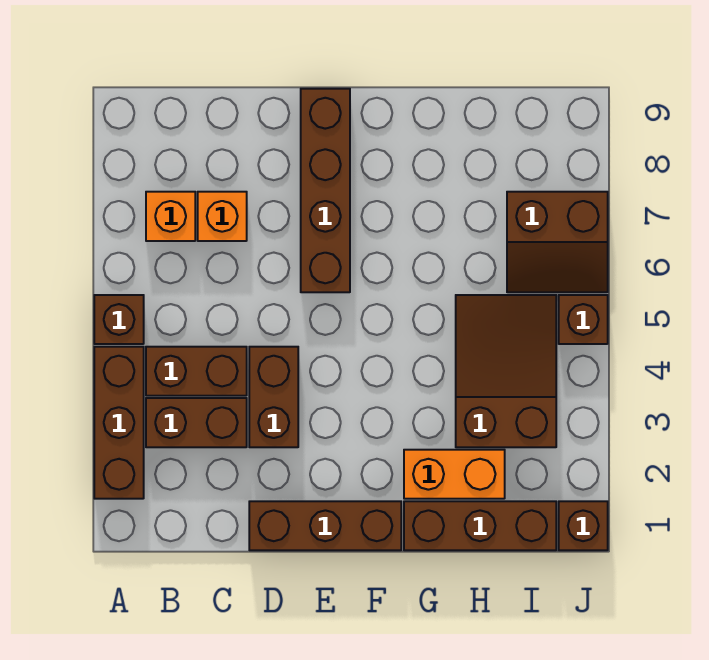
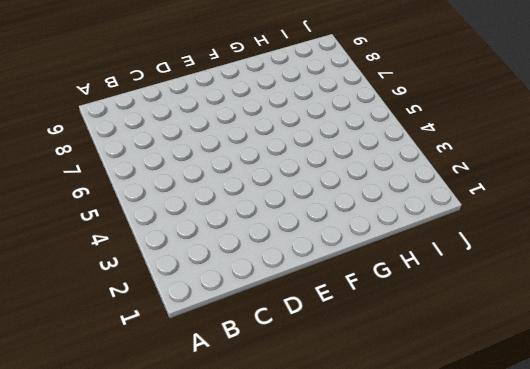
none -> brown 1x3 brick [94,347,144,499]
none -> brown 1x1 brick [94,295,144,344]
none -> brown 1x2 brick [146,398,247,447]

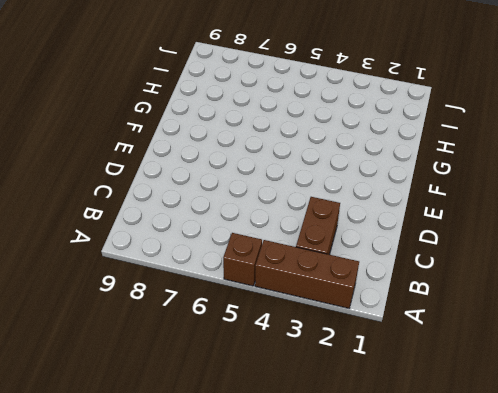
none -> brown 1x2 brick [146,347,247,396]
none -> orange 1x1 brick [146,192,195,241]
none -> orange 1x1 brick [198,192,247,241]

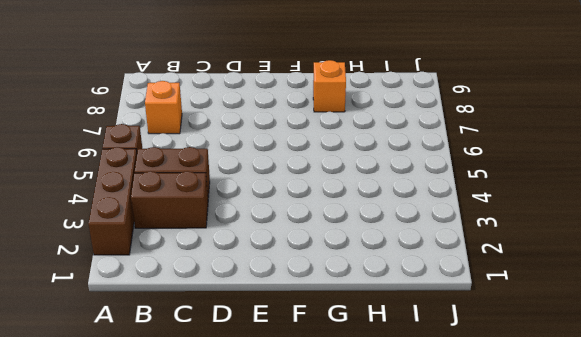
orange 1x1 brick [313,60,346,112] -> orange 1x1 brick moved to [198,192,247,241]
none -> brown 1x3 brick [249,501,401,550]
none -> brown 1x2 brick [249,347,298,447]
none -> brown 1x4 brick [301,89,350,292]

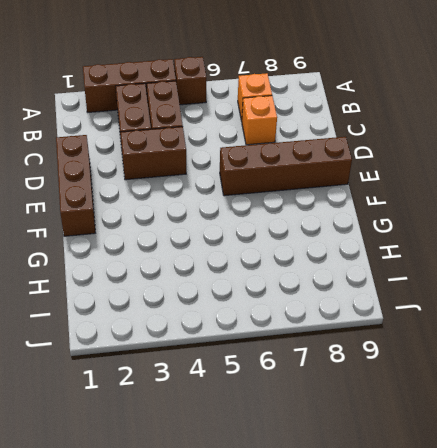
none -> brown 1x3 brick [404,501,556,550]
none -> orange 1x2 brick [404,450,505,499]
none -> brown 2x3 slope [456,295,556,447]

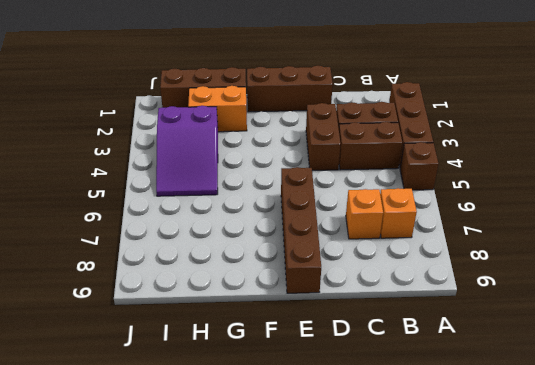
purple 2x3 slope [156,106,218,196] -> brown 2x3 slope [456,295,556,447]
none -> brown 2x2 slope [507,192,608,292]
none -> brown 1x1 brick [559,501,608,550]
none -> brown 1x1 brick [559,295,608,344]

